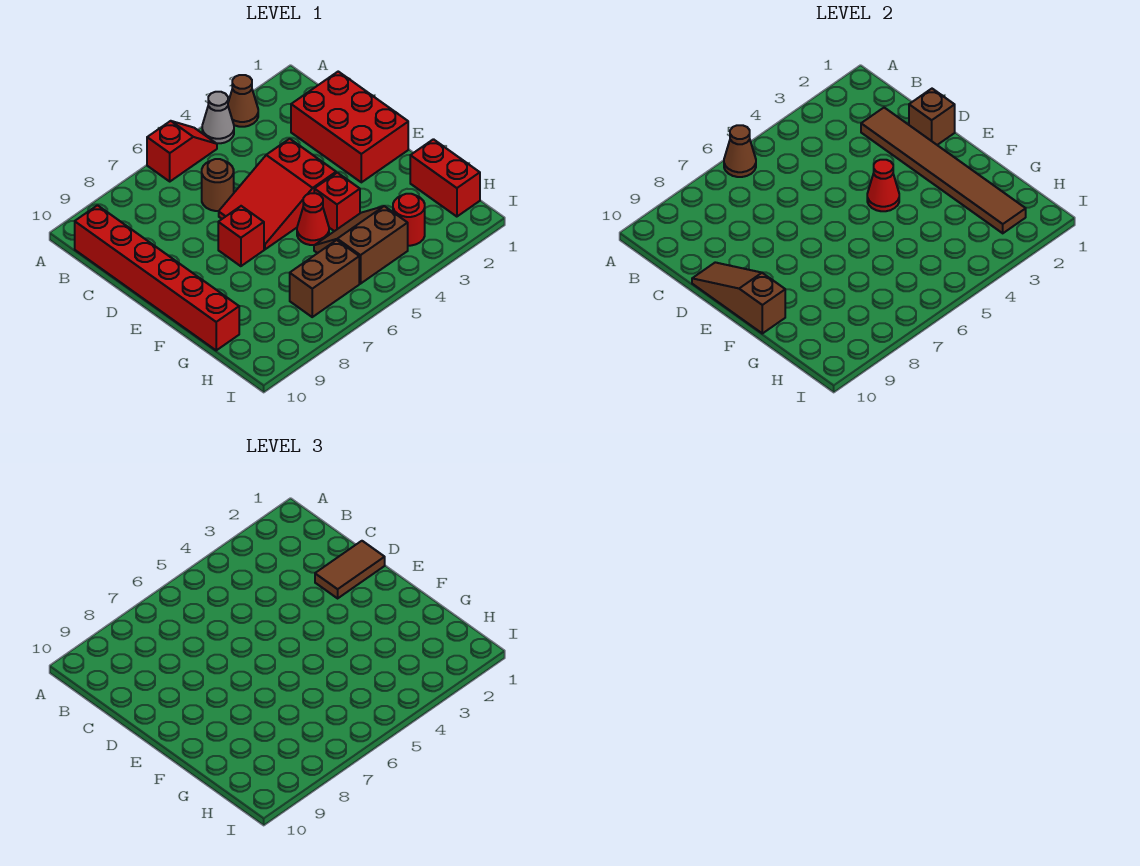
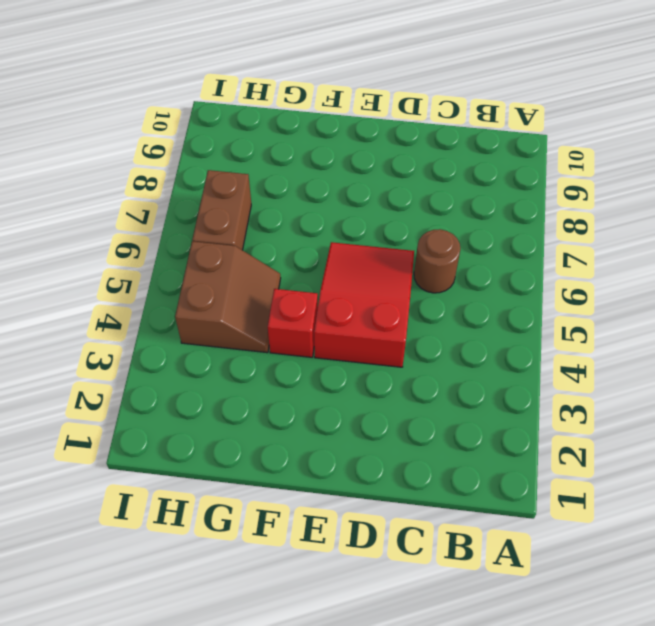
none -> brown 1x1 cone [228,75,258,127]
none -> grey 1x1 cone [202,92,234,143]
none -> red 1x2 slope [147,121,217,181]

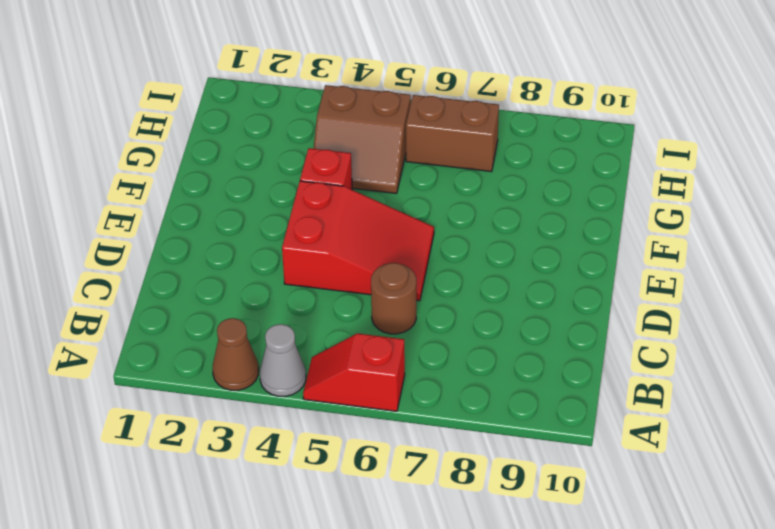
none -> red 1x6 brick [75,205,239,350]
none -> red 2x3 brick [291,72,408,182]
none -> red 1x1 brick [218,206,264,266]

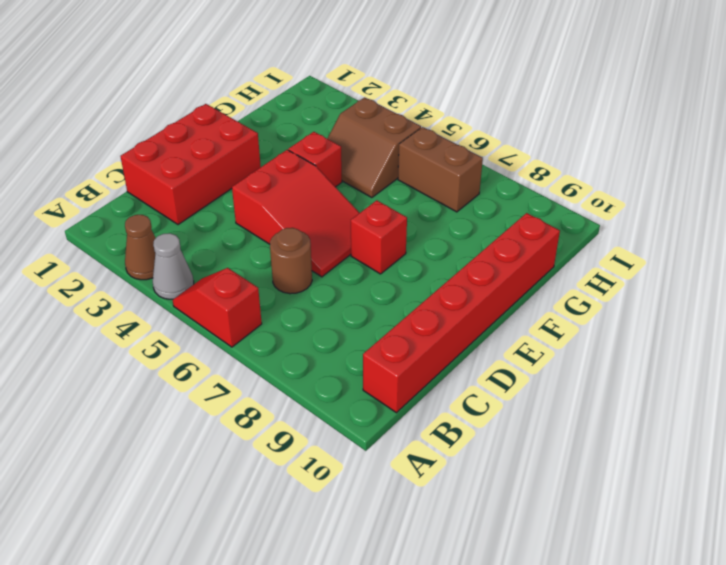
none -> red 1x1 cone [297,193,329,245]
none -> red 1x2 brick [410,139,480,217]
none -> red 1x1 round brick [393,194,425,246]

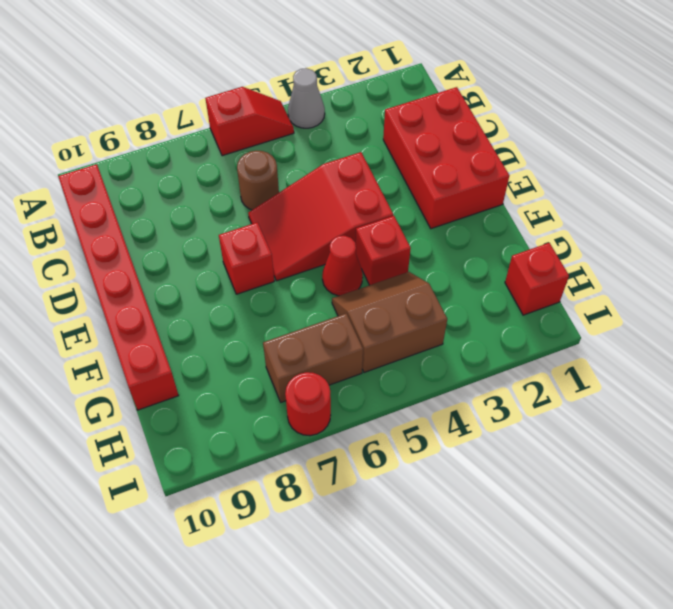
red 1x1 brick [505,243,569,315] -> red 1x2 brick [410,139,480,217]
red 1x1 round brick [285,372,331,436] -> red 1x1 round brick moved to [393,194,425,246]
none -> brown 1x1 cone [228,75,258,127]
none -> brown 1x1 cone [724,125,756,177]
none -> brown 1x6 tile [861,108,1026,233]

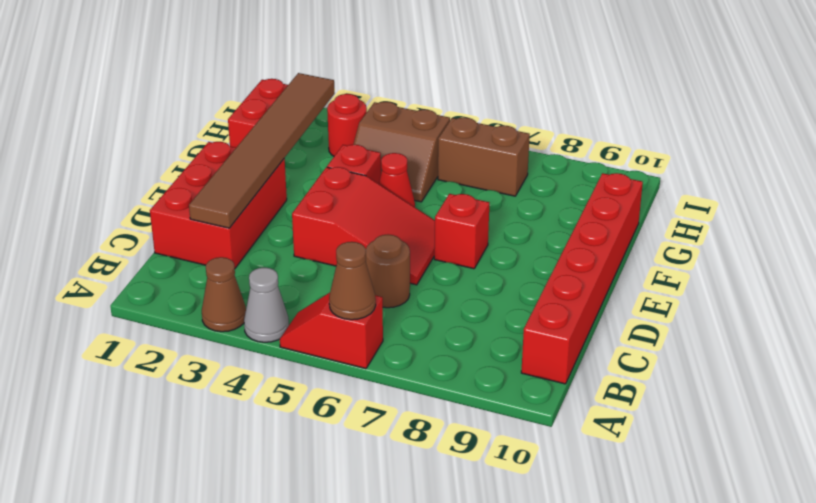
none -> brown 1x1 brick [909,89,955,145]
none -> brown 1x3 slope [692,262,785,333]
none -> red 1x1 cone [867,160,899,211]

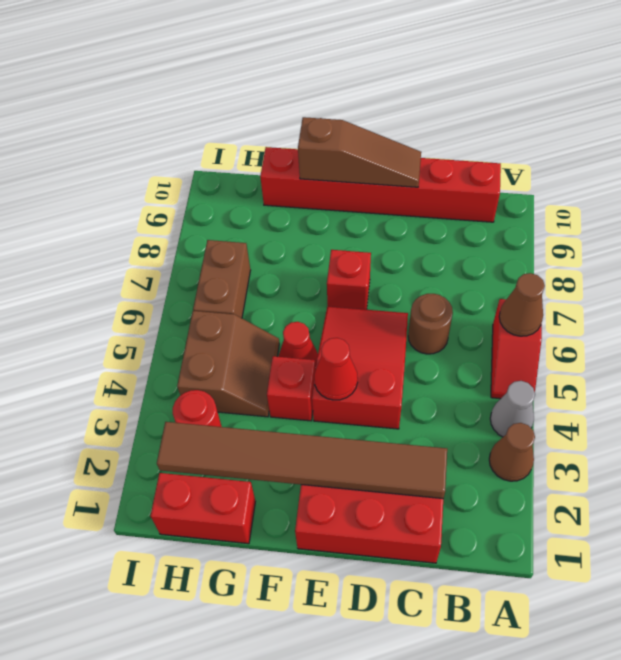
none -> brown 1x1 brick [909,89,955,145]
none -> brown 1x2 tile [315,541,385,598]

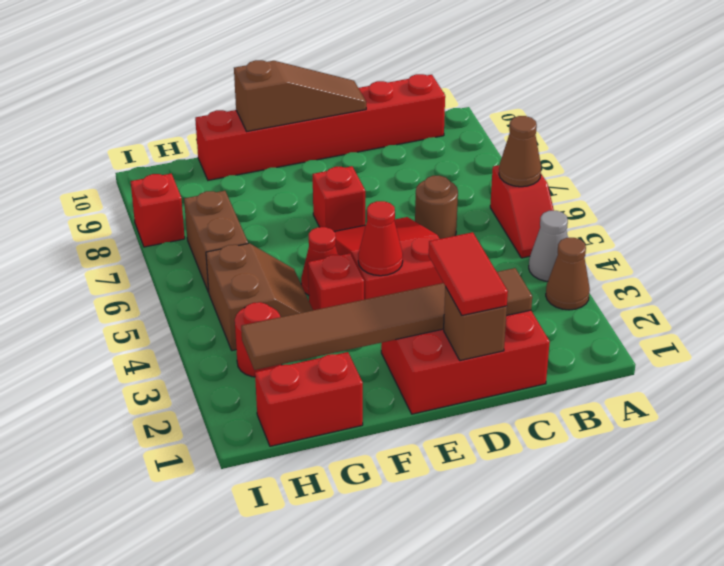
red 1x2 tile [429,232,508,315] -> brown 1x2 tile [315,541,385,598]
red 1x1 brick [131,174,185,247] -> none

